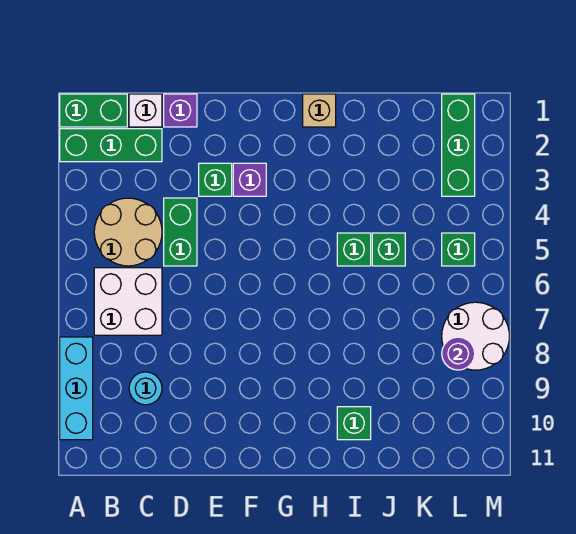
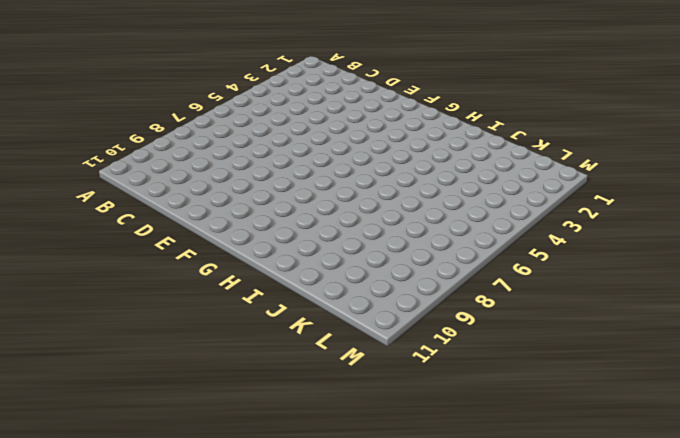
none -> green 1x2 brick [60,94,127,127]
none -> green 1x3 brick [60,129,162,162]
none -> cyan 1x3 brick [60,337,93,440]

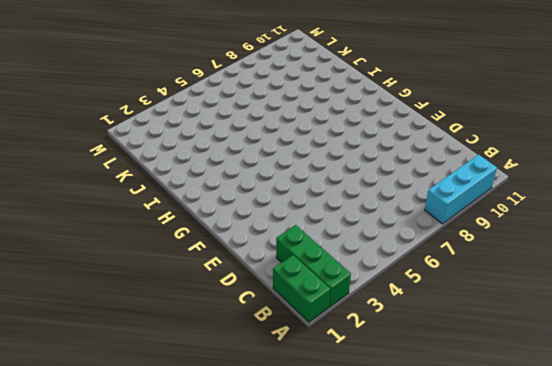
none -> tan 2x2 round brick [94,198,162,266]
none -> white 2x2 brick [94,268,162,335]
none -> white 1x1 brick [129,94,162,127]

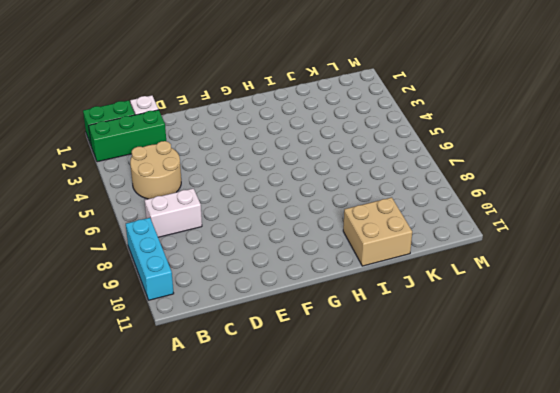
white 1x2 brick [145,189,202,237] -> white 2x2 brick [94,268,162,335]
tan 2x2 brick [343,197,412,266] -> green 1x1 brick [337,407,371,440]
none -> cyan 1x1 round brick [129,372,162,405]
none -> purple 1x1 brick [164,94,197,127]
none -> green 1x2 brick [164,198,197,266]

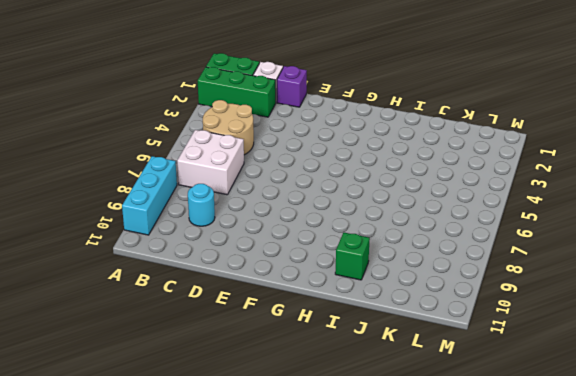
none -> green 1x2 brick [164,198,197,266]
none -> green 1x1 brick [199,163,232,196]
none -> purple 1x1 brick [233,163,266,196]

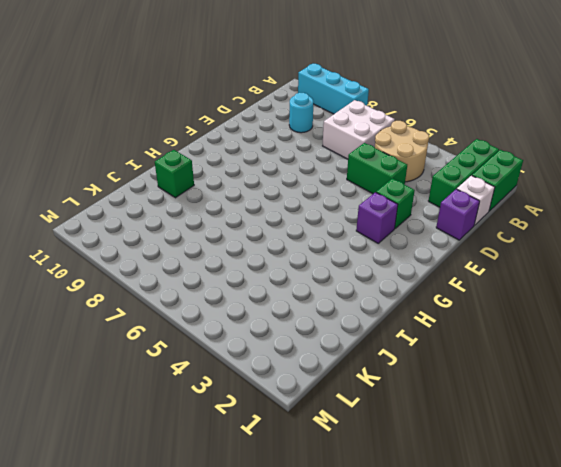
none -> tan 1x1 brick [303,94,336,127]
none -> green 1x1 brick [337,233,371,266]
none -> green 1x1 brick [372,233,405,266]

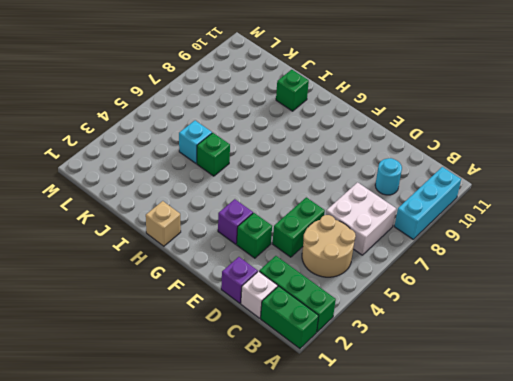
cyan 1x1 brick [179,121,212,163] -> green 1x1 brick [372,233,405,266]
none -> green 1x3 brick [442,94,475,196]
none -> green 1x1 brick [442,233,475,266]
none -> white 2x2 round brick [442,302,509,370]

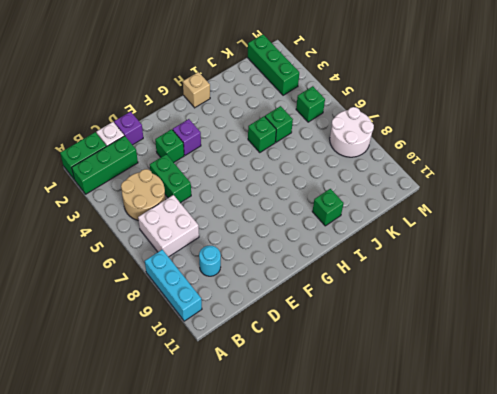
none -> purple 1x1 round brick [442,337,475,370]

